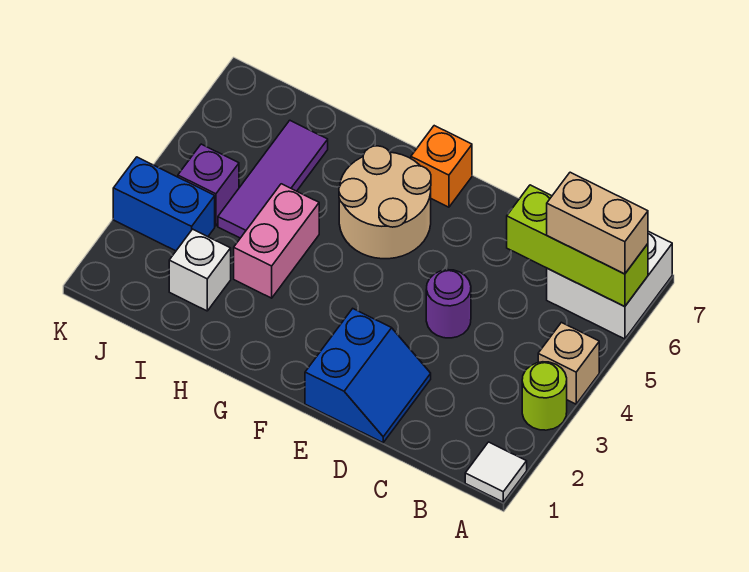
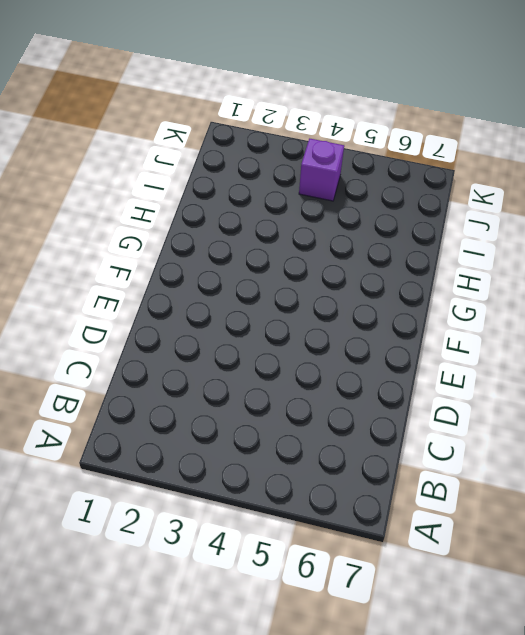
none -> white 1x1 tile [465,442,527,502]
none -> lime 1x1 round brick [522,362,567,430]
none -> tan 1x1 brick [538,322,599,404]

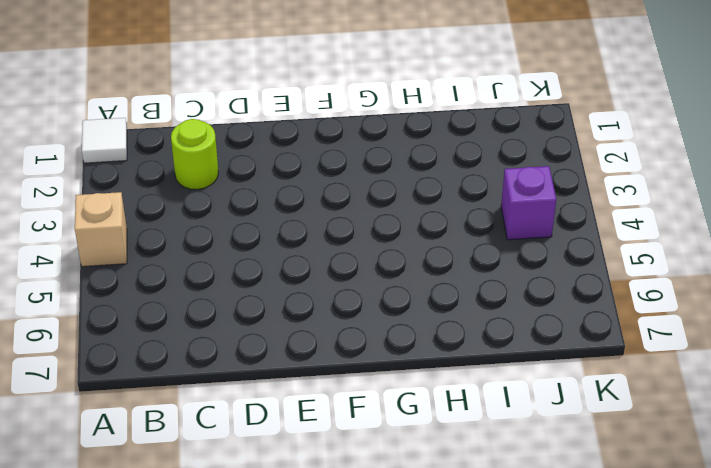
lime 1x1 round brick [171,119,218,190] -> lime 1x1 round brick moved to [522,362,567,430]
none -> white 2x2 brick [547,231,672,339]
none -> blue 2x2 slope [305,309,431,443]
none -> purple 1x1 round brick [426,270,471,338]

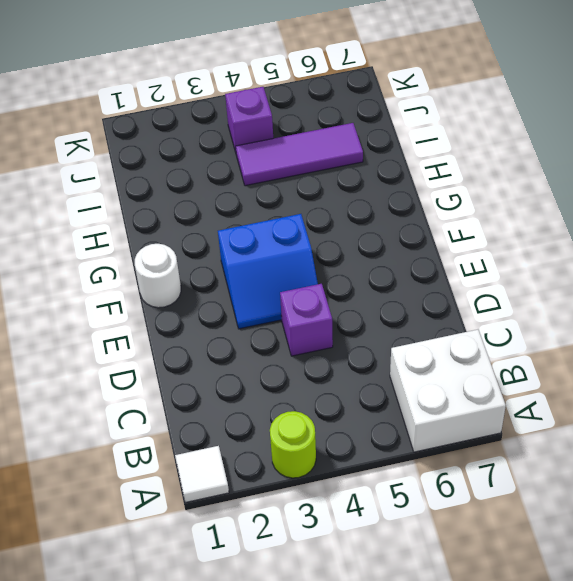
purple 1x1 brick [280,284,333,356] -> purple 1x1 round brick [426,270,471,338]
blue 2x2 slope [218,214,318,329] -> blue 2x2 slope moved to [305,309,431,443]
white 1x1 round brick [135,244,181,308] -> none
none -> tan 1x1 brick [538,322,599,404]
none -> tan 2x2 round brick [339,146,431,259]
none -> orange 1x1 brick [411,126,472,207]

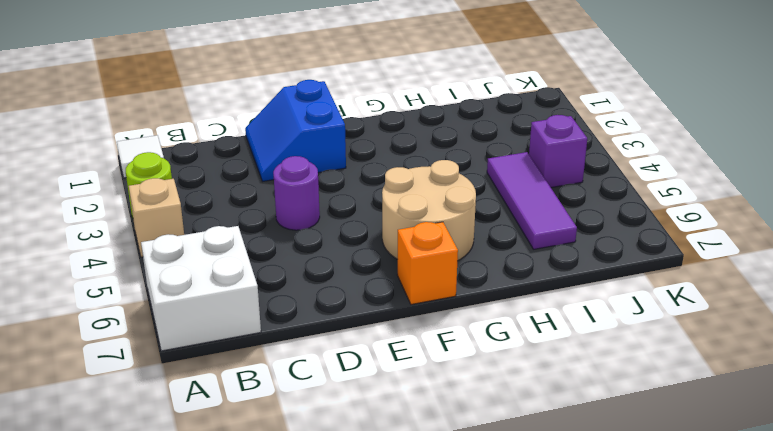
none -> pink 1x2 brick [234,184,319,298]
none -> white 1x1 brick [169,229,231,311]
none -> blue 1x2 brick [113,157,215,251]

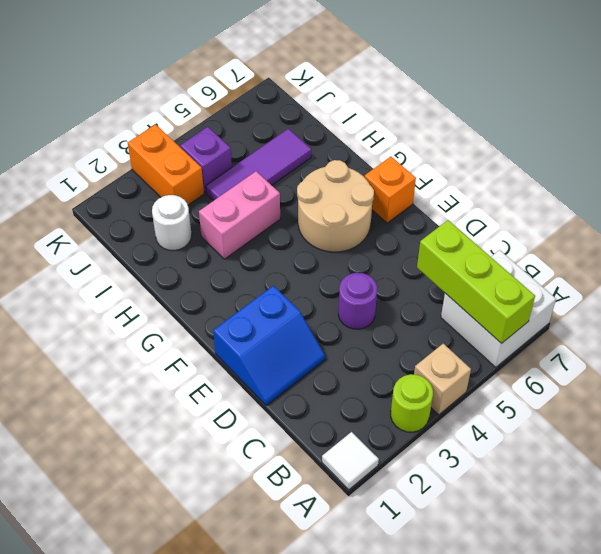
white 1x1 round brick [152,195,192,251] -> white 1x1 brick [169,229,231,311]
orange 1x2 brick [128,124,204,205] -> blue 1x2 brick [113,157,215,251]
none -> tan 1x2 brick [547,172,648,274]

